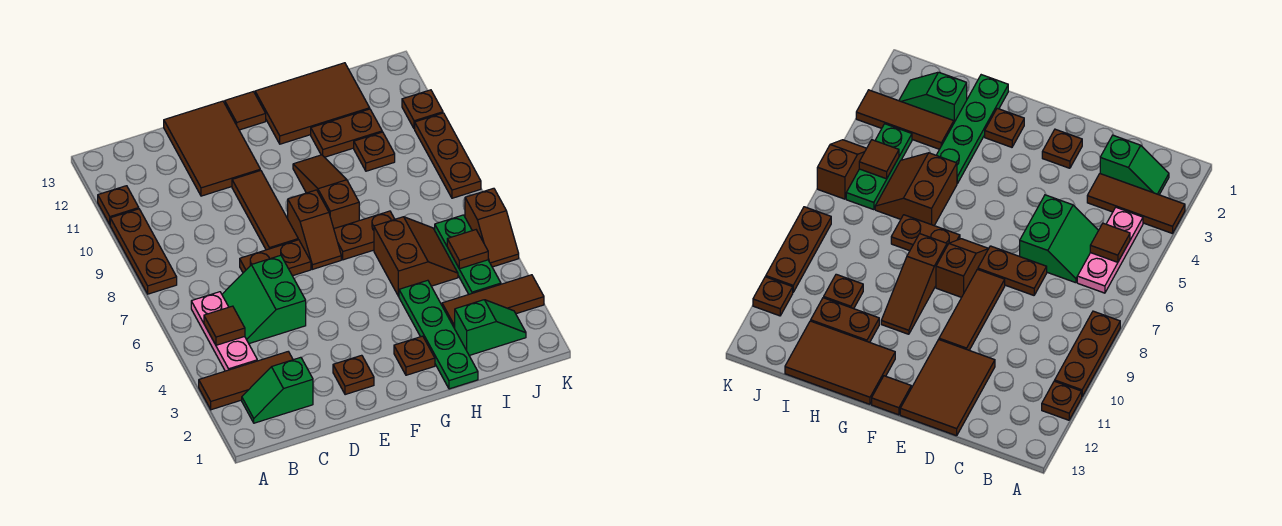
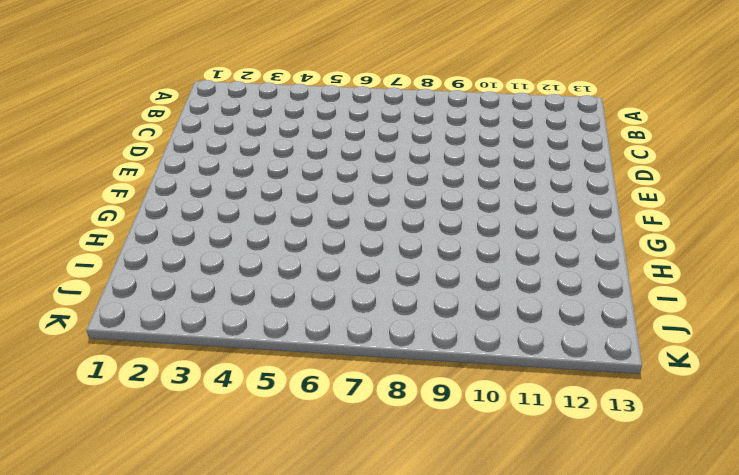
none -> brown 1x3 tile [199,352,293,410]
none -> brown 1x3 plate [110,209,177,294]
none -> brown 1x1 plate [98,186,139,224]

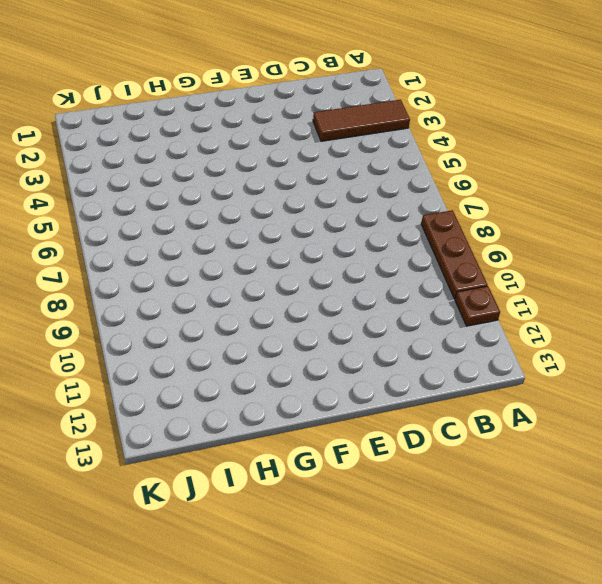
none -> green 1x2 slope [242,357,313,423]
none -> pink 1x3 plate [191,292,257,371]
none -> green 2x2 slope [222,255,306,344]

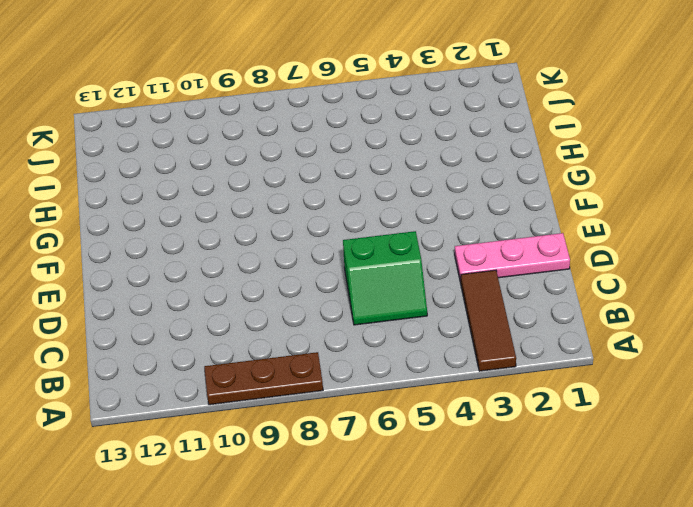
pink 1x3 plate [455,233,570,282] -> pink 1x3 plate moved to [191,292,257,371]
none -> brown 1x1 plate [98,186,139,224]
none -> green 1x2 slope [242,357,313,423]
none -> brown 1x2 plate [240,240,311,276]

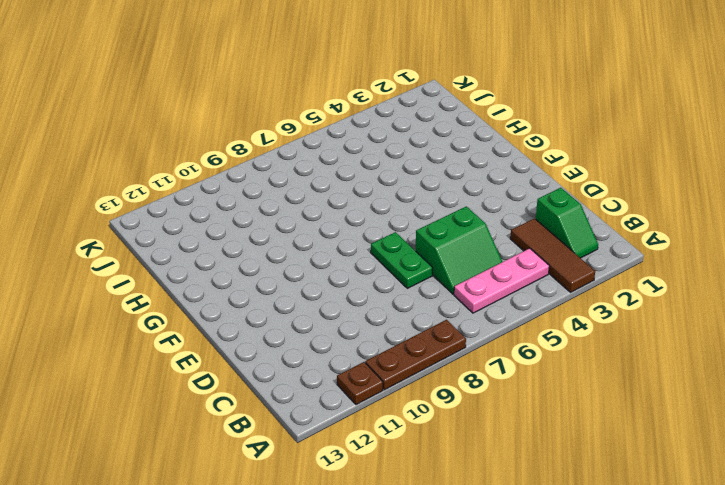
green 1x2 plate [371,232,433,288] -> brown 1x2 plate [240,240,311,276]
none -> brown 2x3 tile [164,101,260,196]
none -> brown 1x1 plate [333,355,374,395]
none -> brown 1x3 tile [232,170,298,250]

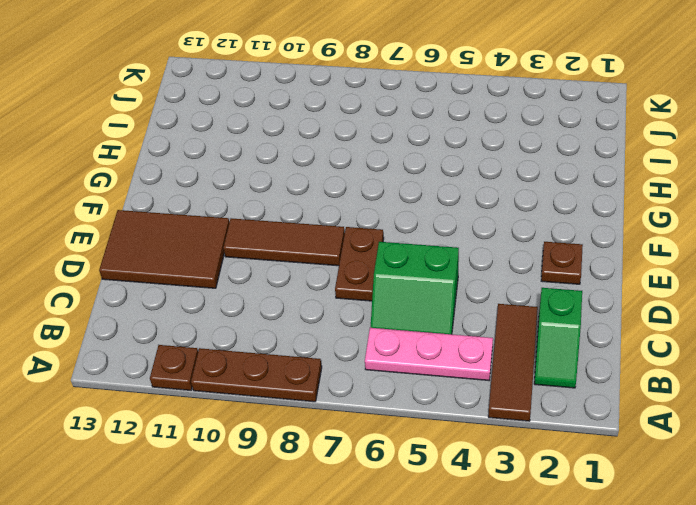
none -> brown 1x2 slope [288,190,341,269]
none -> brown 1x1 tile [225,92,266,130]
none -> brown 1x1 plate [394,336,435,375]

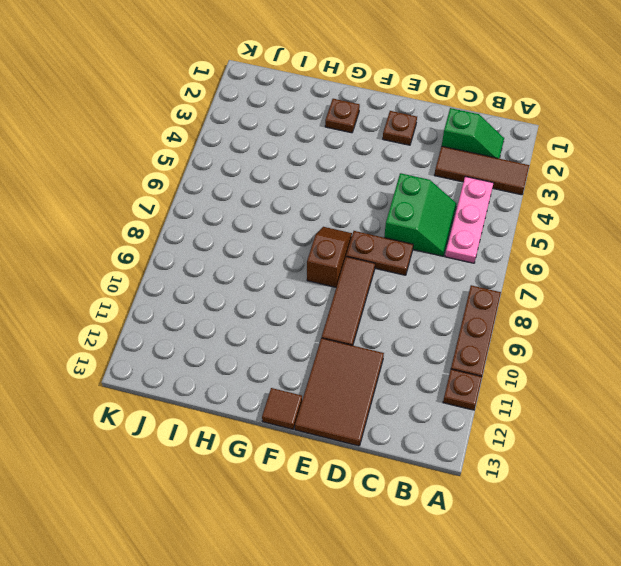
none -> brown 1x2 plate [334,211,395,260]
none -> brown 1x3 slope [293,155,359,228]
none -> brown 2x3 tile [255,63,370,144]

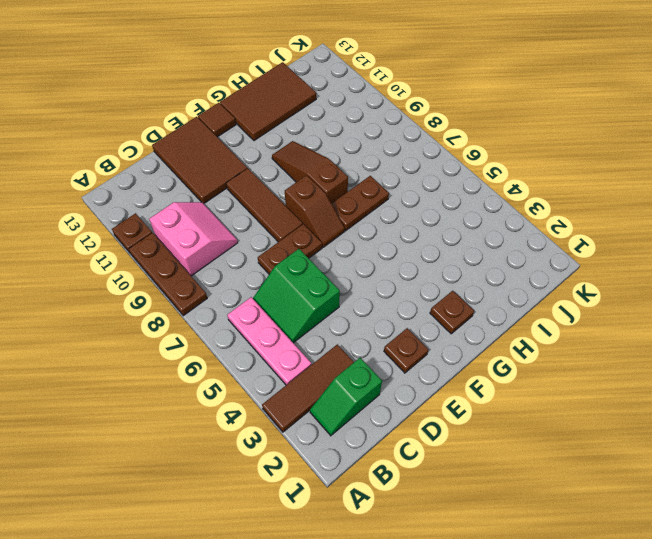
pink 2x2 slope [149,202,238,276] -> none
none -> green 1x4 plate [399,280,478,389]
none -> brown 2x2 slope [374,217,458,296]
none -> brown 1x2 plate [311,109,382,157]

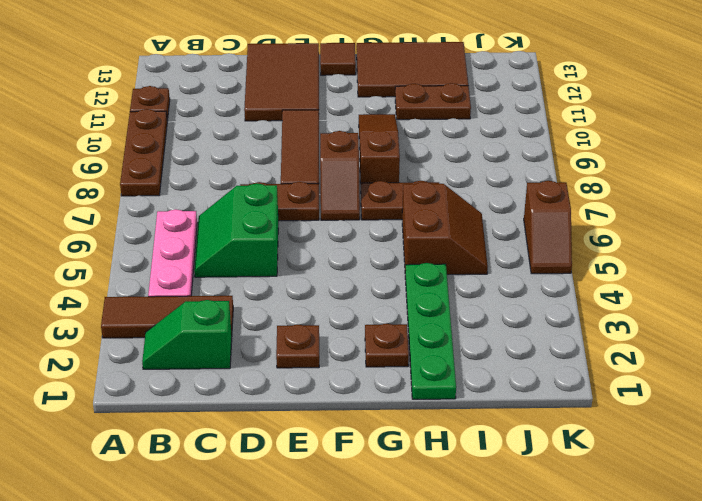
none -> green 1x2 slope [455,300,526,355]
none -> brown 1x3 tile [442,275,544,328]
none -> brown 1x1 plate [354,132,395,171]

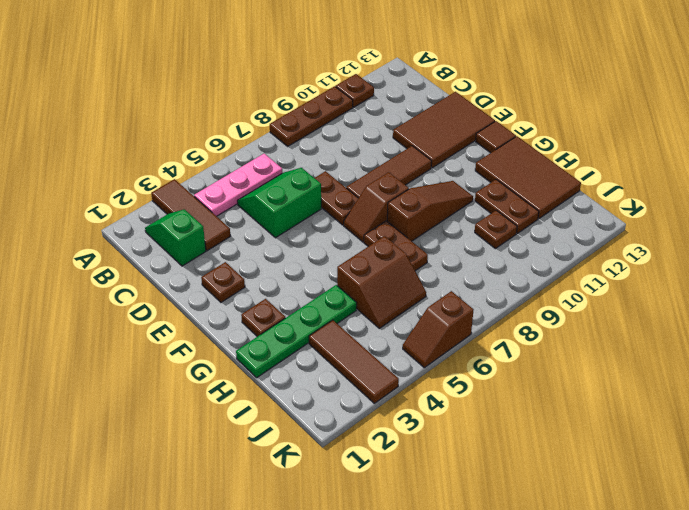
none -> green 1x2 slope [455,300,526,355]
none -> green 1x3 plate [435,215,501,294]
none -> brown 1x3 plate [415,113,481,198]

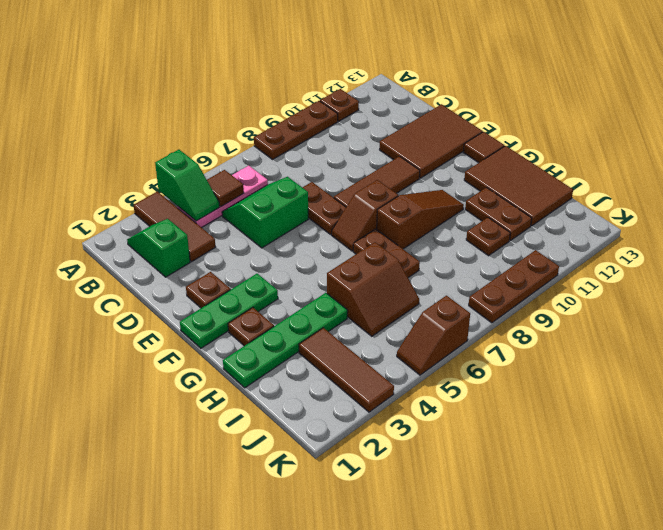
green 1x2 slope [155,150,220,221] -> green 1x2 slope moved to [455,300,526,355]
green 1x3 plate [180,274,278,348] -> green 1x3 plate moved to [435,215,501,294]
none -> brown 1x1 plate [402,90,443,129]
none -> brown 1x1 tile [447,230,488,269]

